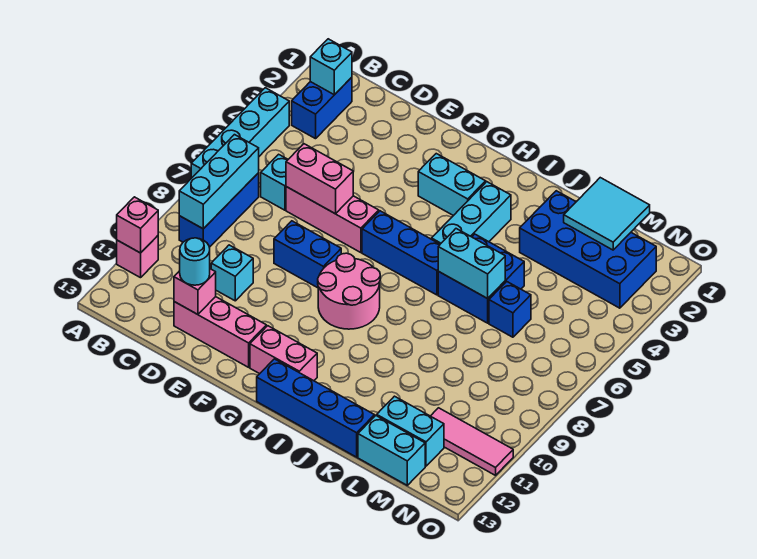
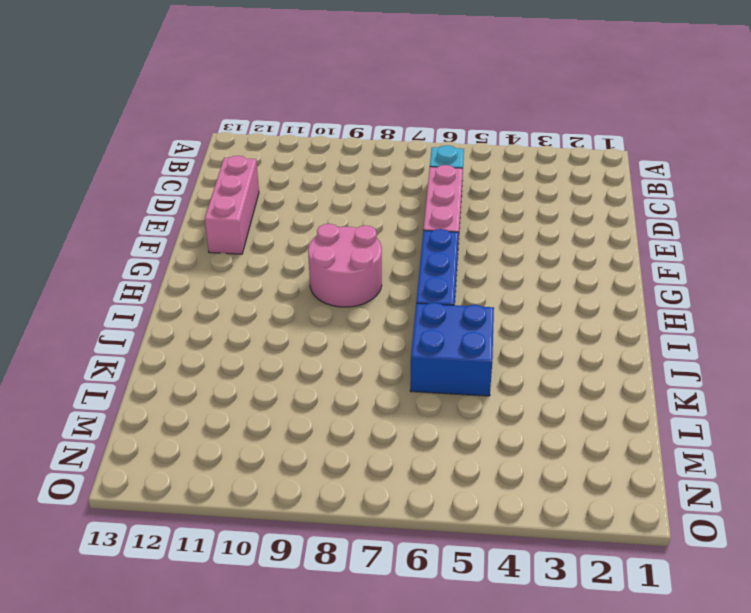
none -> cyan 1x4 brick [191,88,289,178]
none -> pink 1x1 brick [117,236,158,278]
none -> blue 1x2 brick [292,77,352,139]

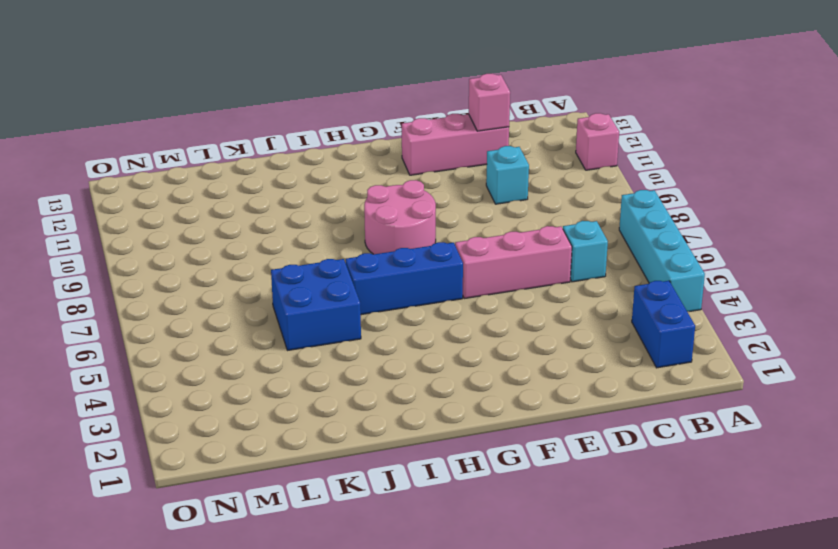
none -> blue 1x3 brick [179,173,259,247]
none -> blue 1x2 brick [274,221,341,288]
none -> cyan 1x2 brick [418,154,486,216]

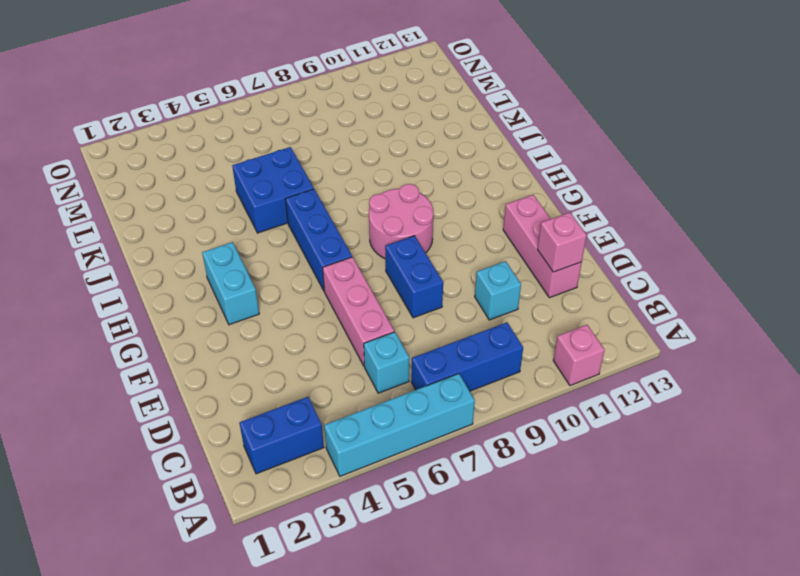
none -> pink 1x2 brick [250,326,317,381]
none -> blue 1x4 brick [257,359,375,457]
none -> cyan 1x3 brick [432,182,511,244]

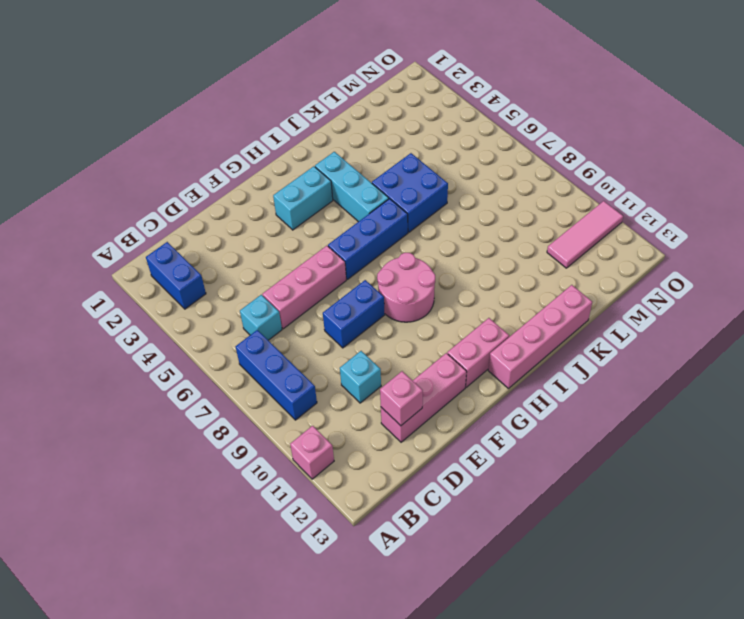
pink 1x4 brick [488,285,592,389] -> blue 1x4 brick [257,359,375,457]
none -> cyan 1x4 brick [191,88,289,178]
none -> blue 2x4 brick [520,191,656,308]
none -> blue 1x1 brick [489,282,531,337]

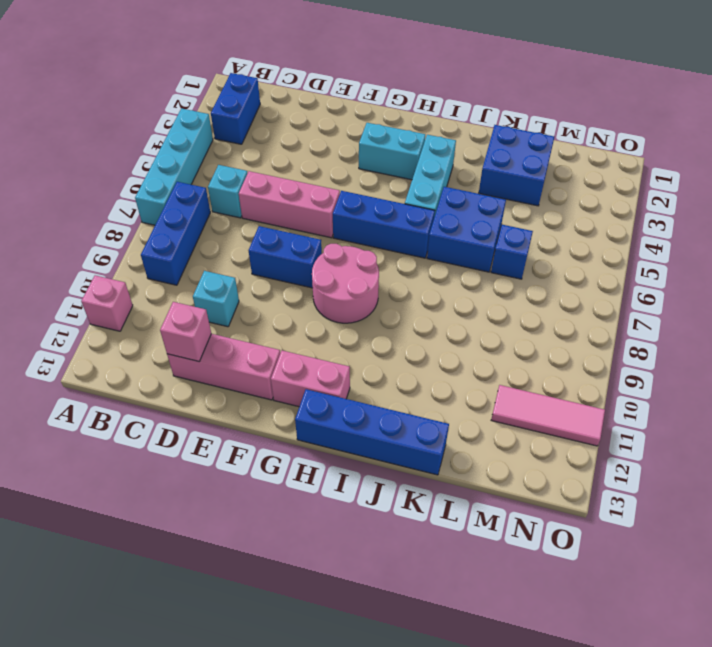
blue 2x2 brick [479,125,554,206] -> blue 2x4 brick [520,191,656,308]
none -> cyan 1x2 brick [377,396,444,466]
none -> cyan 1x2 brick [358,416,425,485]
none -> pink 1x1 brick [117,197,158,253]

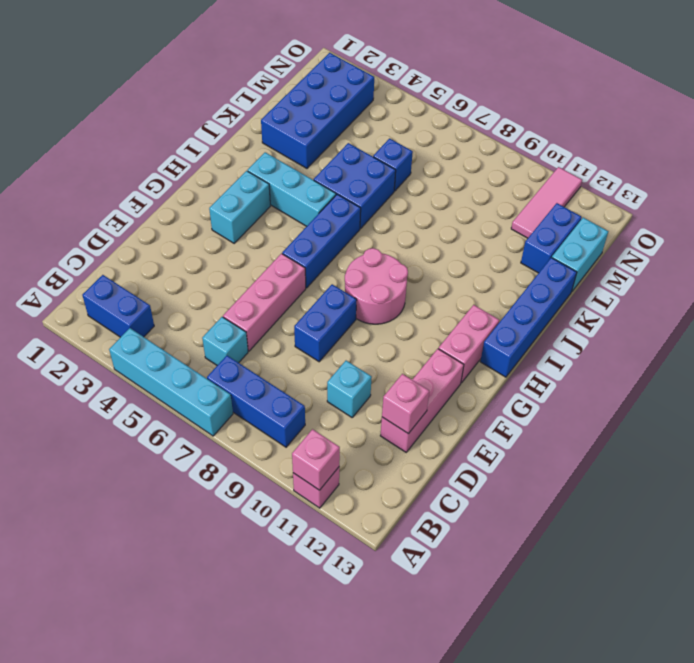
blue 1x2 brick [521,203,582,273] -> cyan 1x2 brick [377,396,444,466]
none -> cyan 1x1 brick [310,39,352,95]
none -> cyan 1x3 brick [179,135,259,229]
none -> pink 1x2 brick [286,144,353,214]

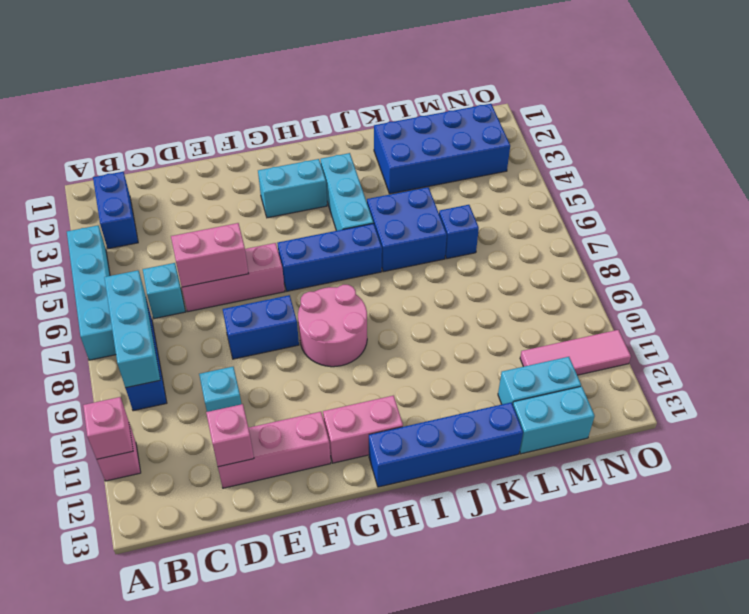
none -> cyan 1x1 brick [310,39,352,95]
none -> cyan 1x2 brick [438,229,505,299]
none -> cyan 2x2 tile [564,178,650,250]

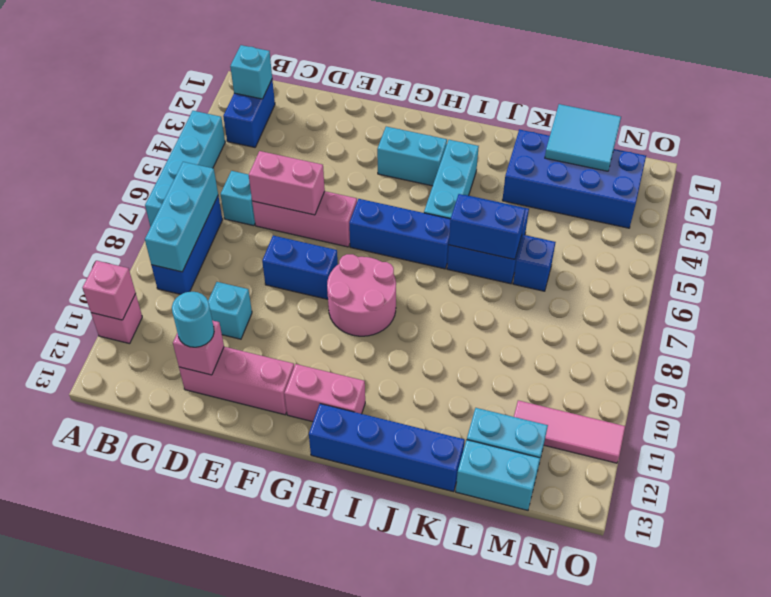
blue 1x2 brick [449,194,525,259] -> cyan 1x2 brick [438,229,505,299]

